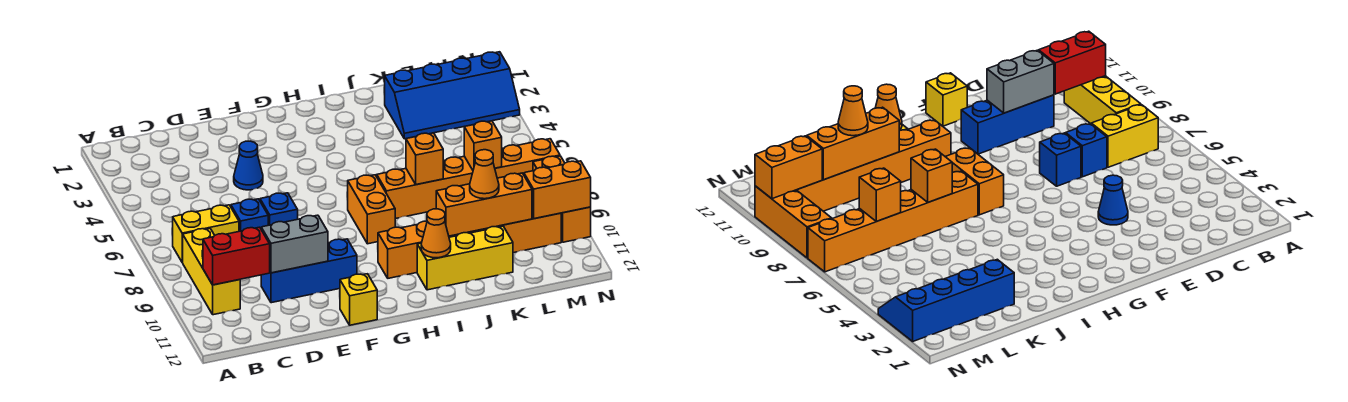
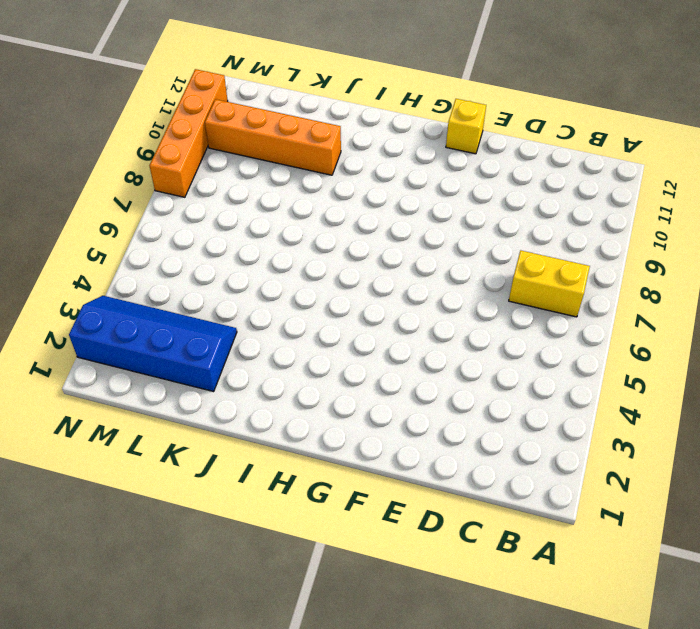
orange 1x4 brick [205,99,341,175] -> orange 1x6 brick [378,213,561,278]
orange 1x4 brick [149,69,228,197] -> orange 1x3 brick [533,156,591,242]
none -> yellow 1x3 brick [182,228,240,315]
none -> blue 1x1 brick [231,199,268,231]
none -> blue 1x3 brick [261,239,357,303]

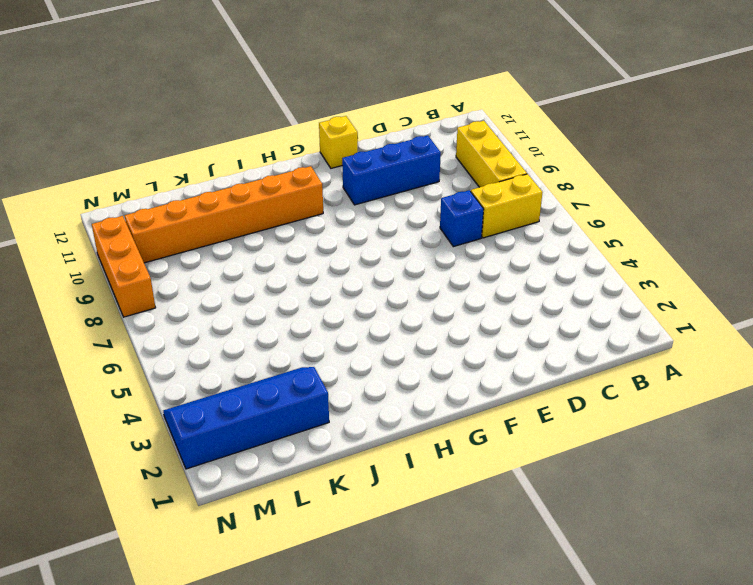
none -> blue 1x1 cone [234,141,263,190]
none -> blue 1x1 brick [260,193,298,225]
none -> orange 1x2 brick [348,175,395,244]

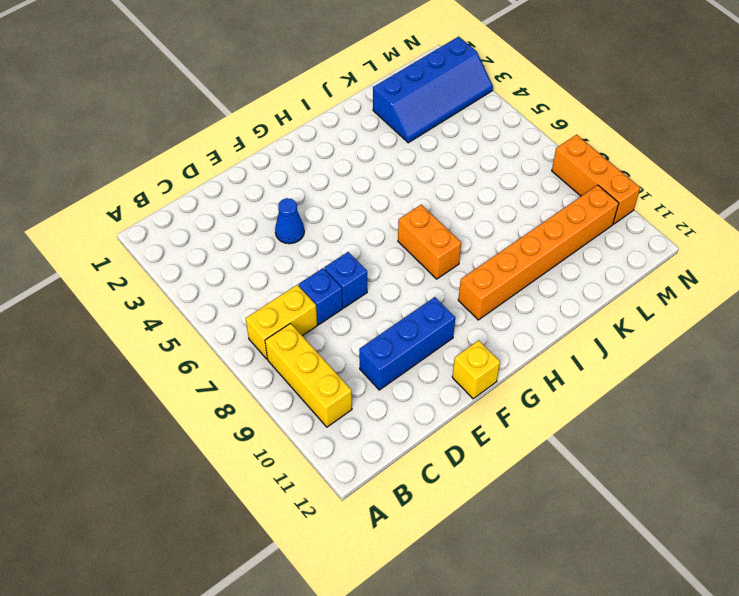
none -> orange 1x6 brick [377,139,560,219]
none -> yellow 1x3 brick [417,226,513,290]
none -> red 1x2 brick [203,227,270,285]

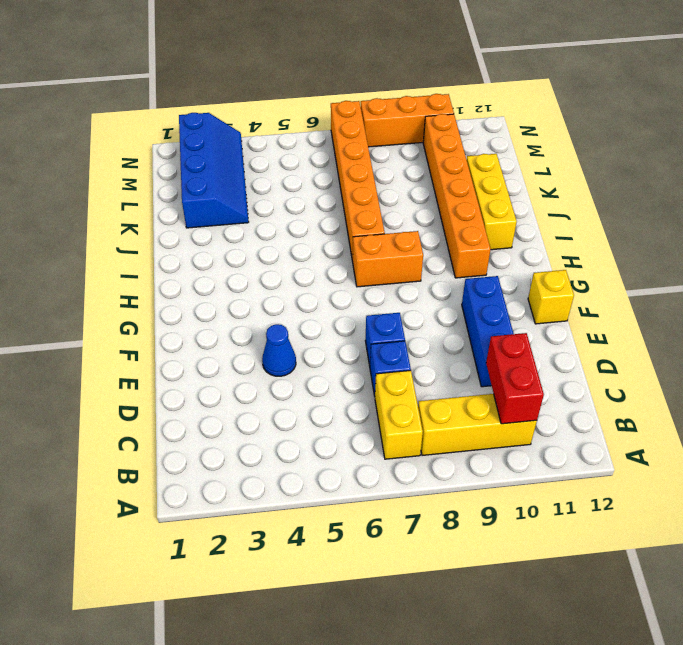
none -> grey 1x2 brick [261,215,328,273]
none -> orange 1x1 cone [421,209,451,258]
none -> orange 1x1 brick [406,133,443,185]

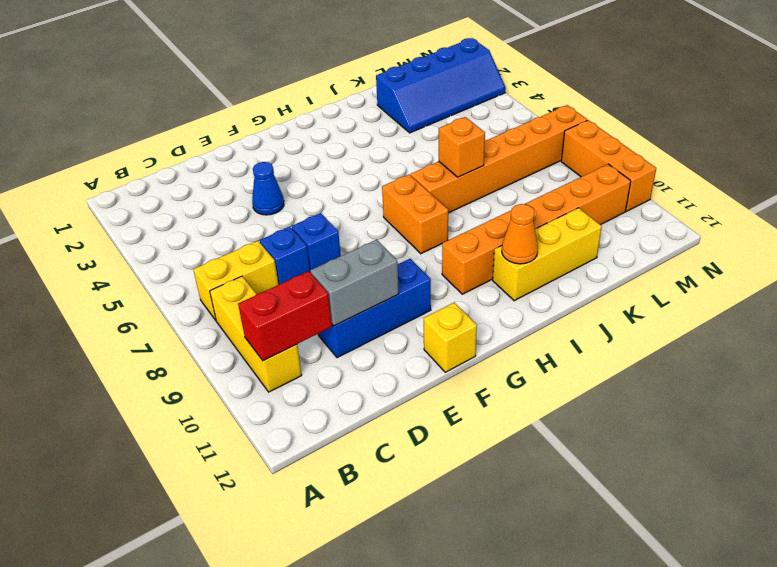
none -> orange 1x3 brick [436,173,532,236]
none -> orange 1x1 brick [464,121,502,170]
none -> orange 1x2 brick [524,161,591,219]

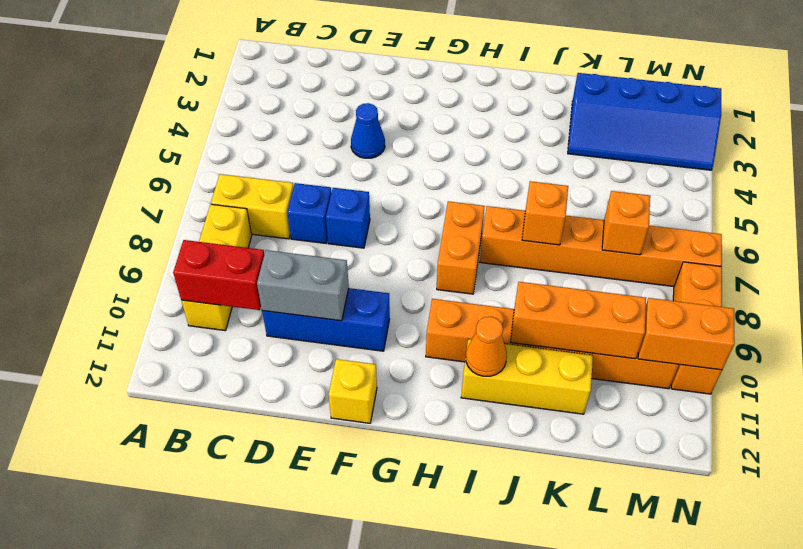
none -> orange 1x1 cone [470,150,499,199]

